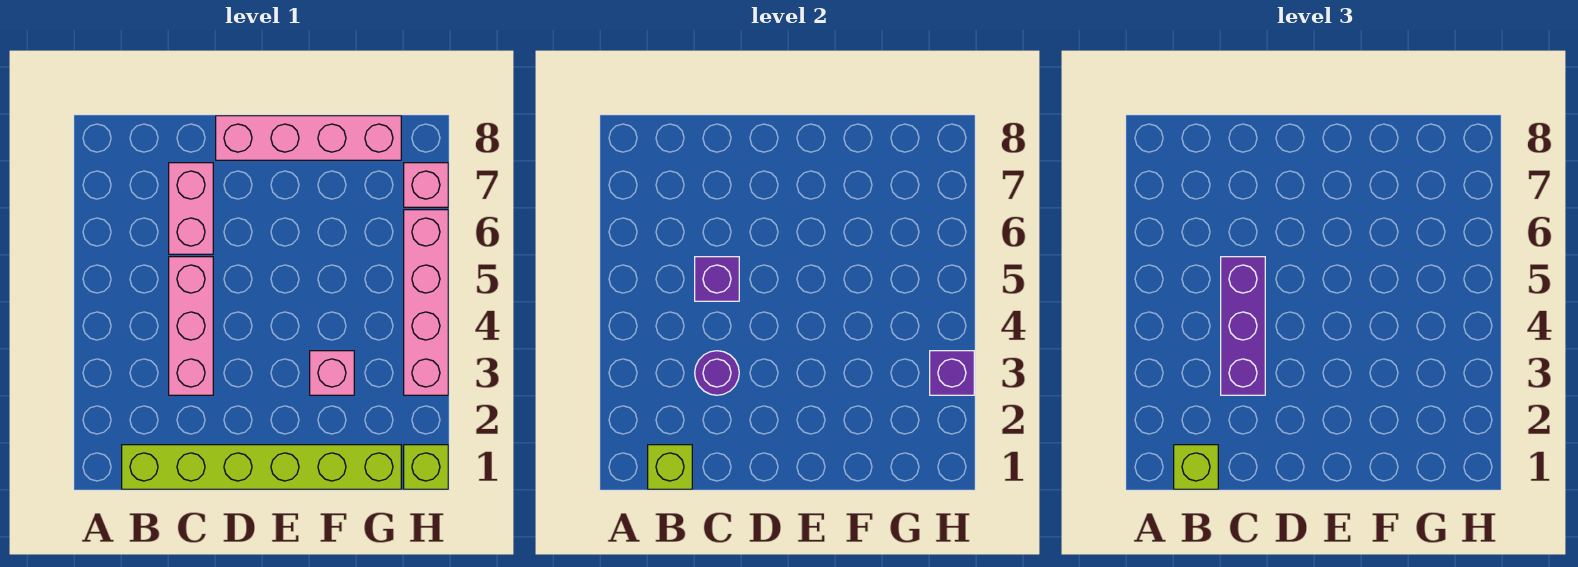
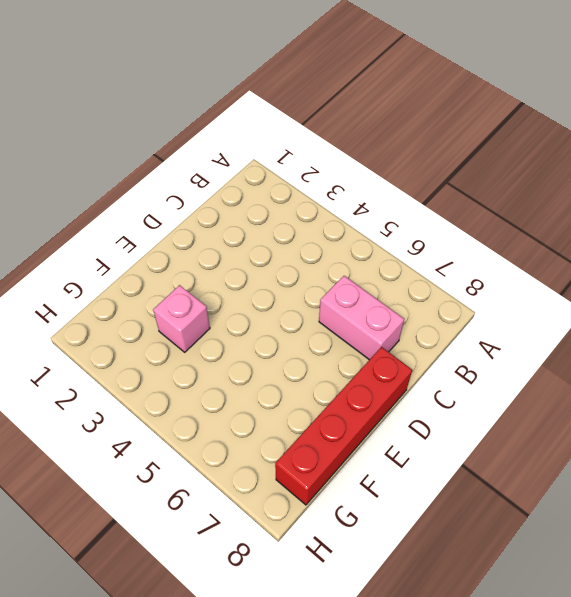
red 1x4 brick [275,347,412,505] -> pink 1x4 brick [216,116,401,160]
none -> lime 1x6 brick [122,445,401,489]
none -> pink 1x3 brick [169,257,213,395]
none -> lime 1x1 brick [404,445,448,489]

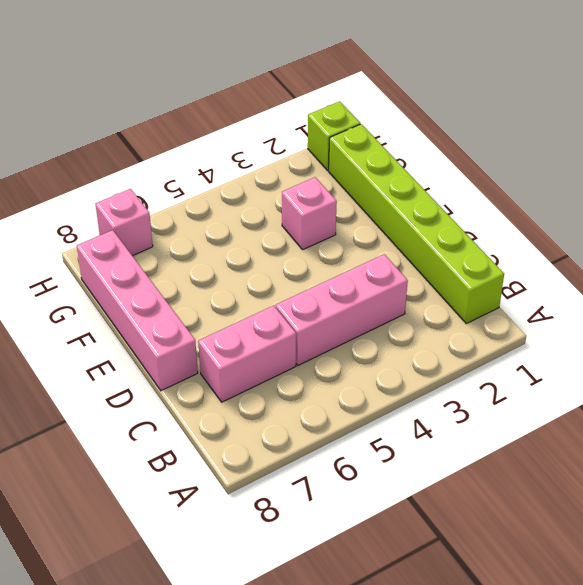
none -> pink 1x4 brick [404,210,448,395]
none -> lime 1x1 brick [648,445,692,489]
none -> purple 1x1 round brick [695,351,739,395]

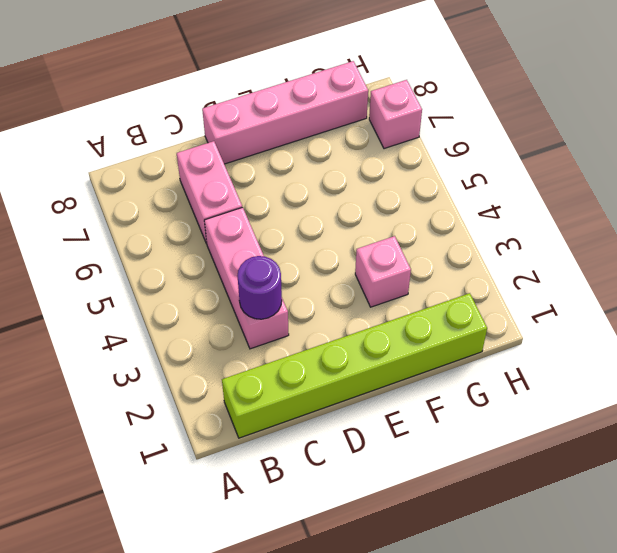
none -> lime 1x1 brick [404,445,448,489]
none -> pink 1x4 brick [404,210,448,395]
none -> lime 1x1 brick [648,445,692,489]

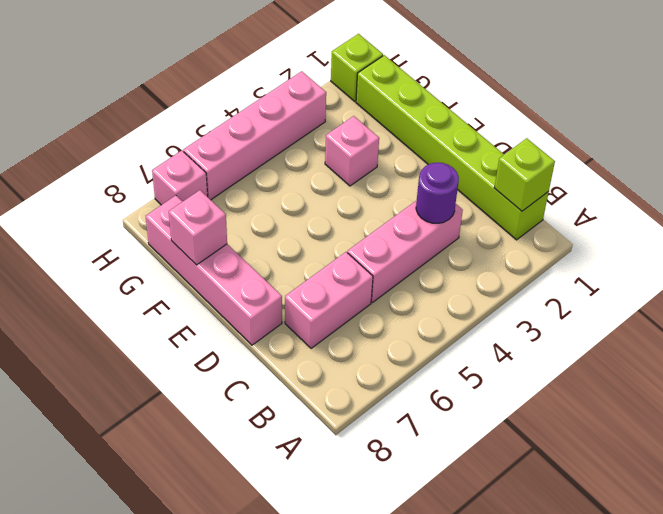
pink 1x1 brick [169,190,227,265] -> none
none -> purple 1x1 brick [695,257,739,301]
none -> purple 1x1 brick [930,351,974,395]
none -> lime 1x1 brick [1174,445,1218,489]

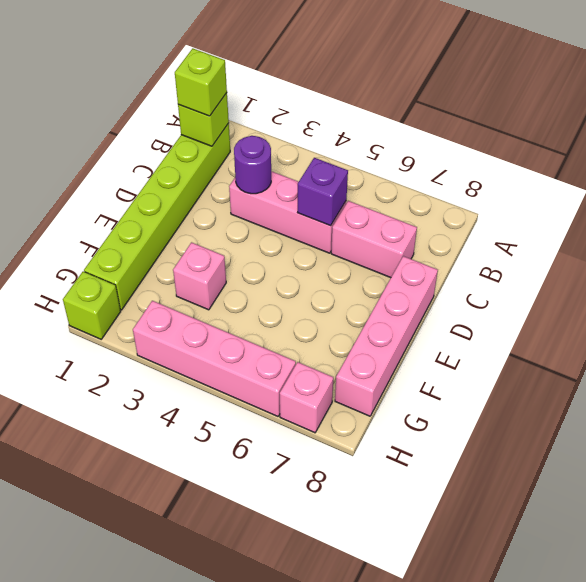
none -> purple 1x1 brick [930,351,974,395]
none -> purple 1x3 brick [1221,257,1265,395]

